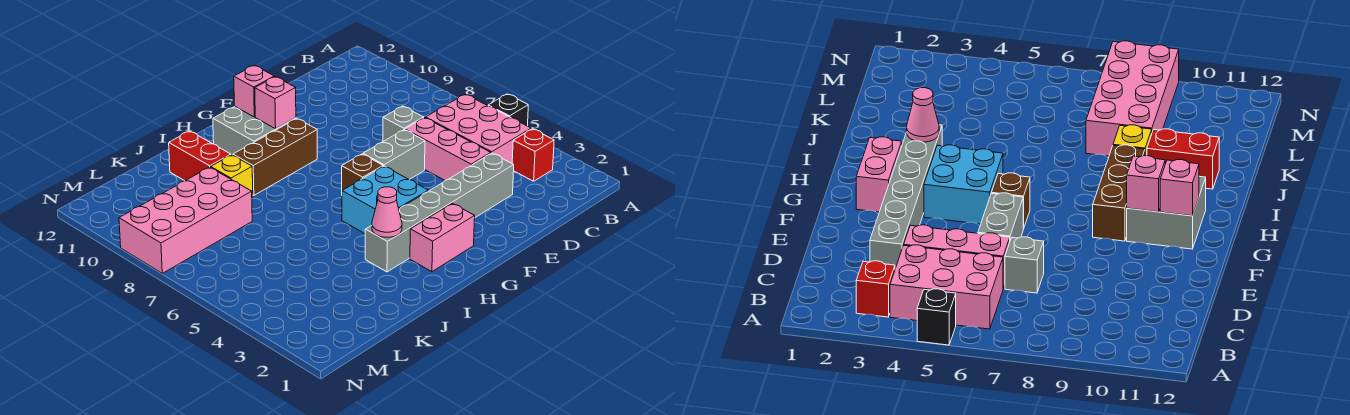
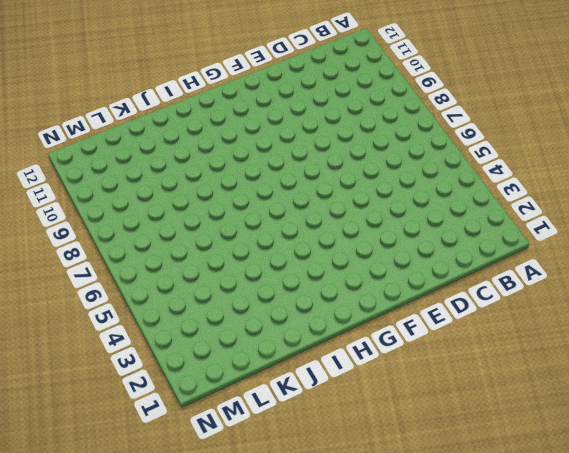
none -> black 1x1 brick [488,94,528,126]
none -> red 1x1 brick [512,129,554,181]
none -> pink 2x3 brick [426,94,531,163]

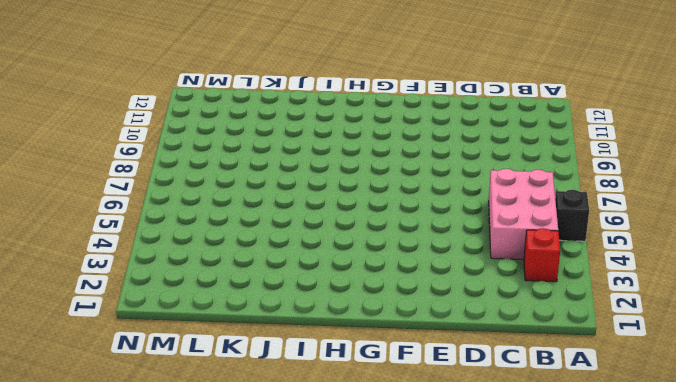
none -> grey 1x6 brick [365,153,514,272]
none -> pink 1x3 brick [405,118,491,180]
none -> grey 1x1 brick [383,106,424,141]

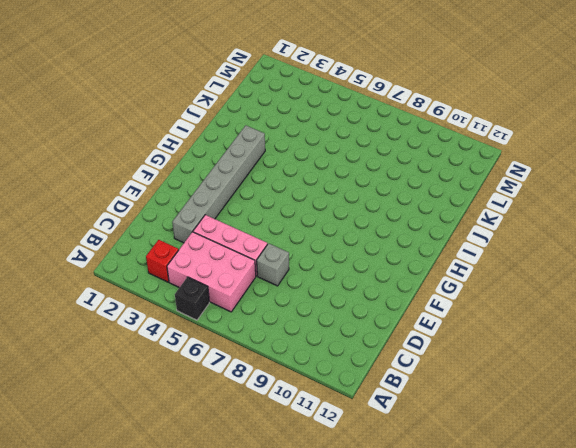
none -> grey 1x2 brick [363,130,425,180]
none -> pink 1x2 brick [410,203,475,272]
none -> cyan 2x2 brick [342,166,428,234]

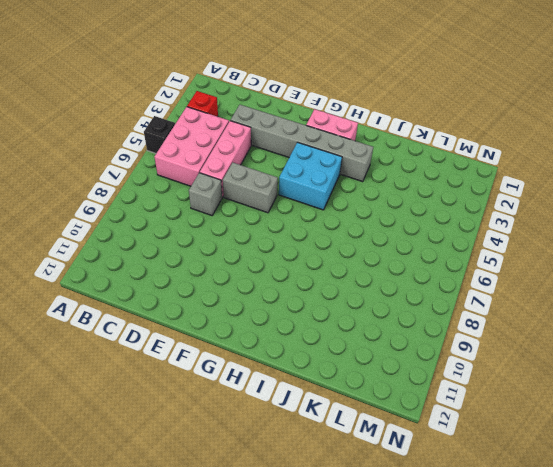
none -> brown 1x1 brick [342,154,383,190]
none -> brown 1x3 brick [233,119,317,195]
none -> grey 2x2 brick [213,106,296,155]

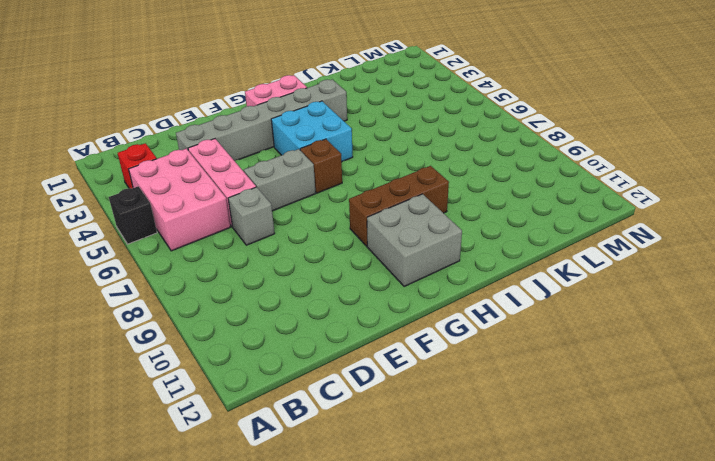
none -> yellow 1x1 brick [211,155,253,196]
none -> red 1x2 brick [169,131,231,181]
none -> pink 2x4 brick [119,167,252,273]

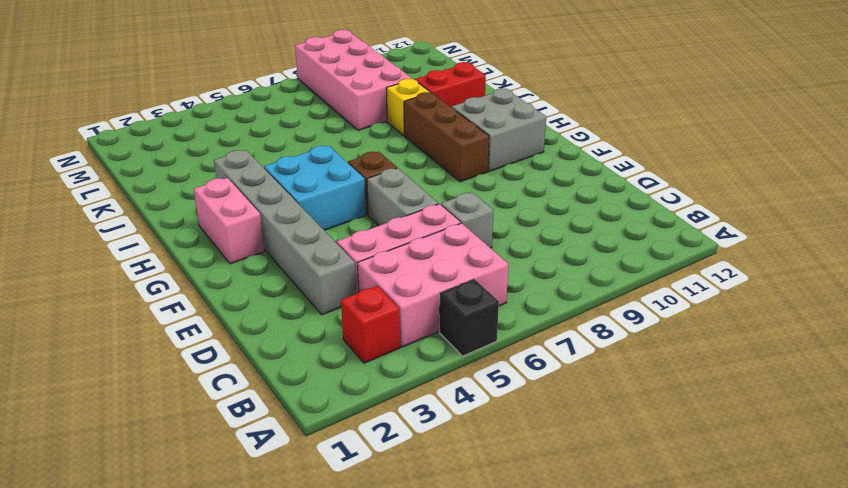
none -> pink 1x1 brick [255,77,296,129]
none -> pink 1x1 brick [234,65,274,117]
none -> pink 1x1 cone [372,187,402,237]

